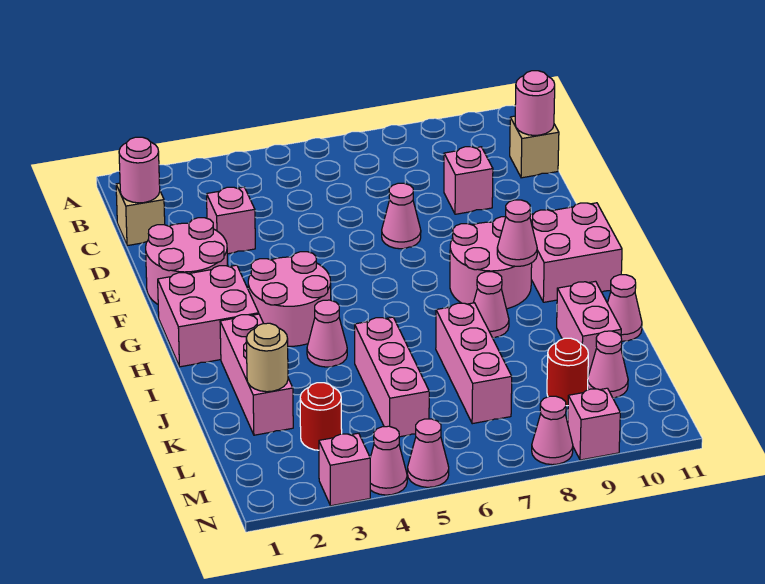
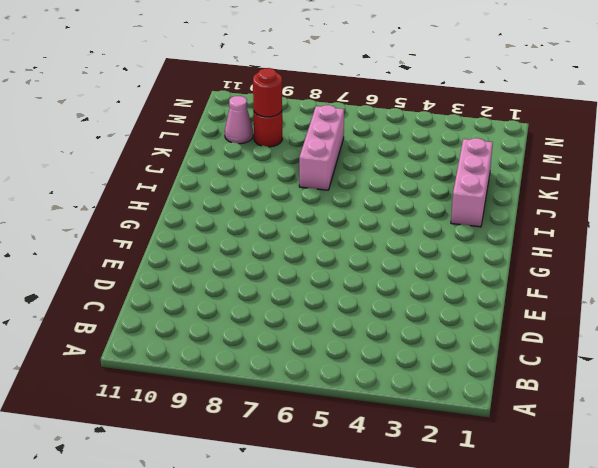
red 1x1 round brick [253,68,282,117] -> red 1x1 round brick moved to [300,383,342,450]
none -> tan 1x1 brick [116,183,165,246]
none -> tan 1x1 brick [510,116,559,178]
none -> pink 1x1 brick [207,187,255,254]

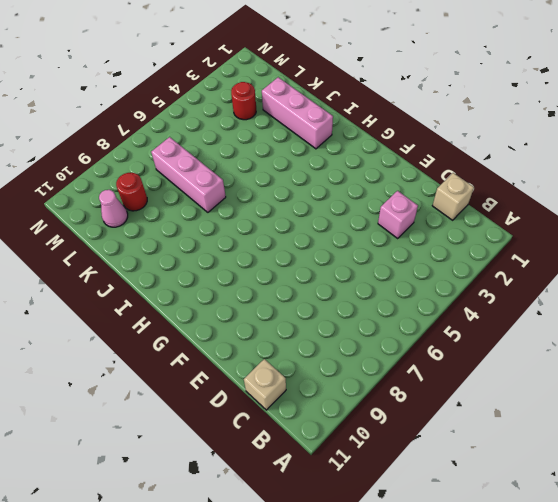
none -> pink 1x1 brick [444,147,493,214]
none -> pink 2x2 round brick [146,218,228,304]
none -> pink 1x1 cone [382,183,421,249]

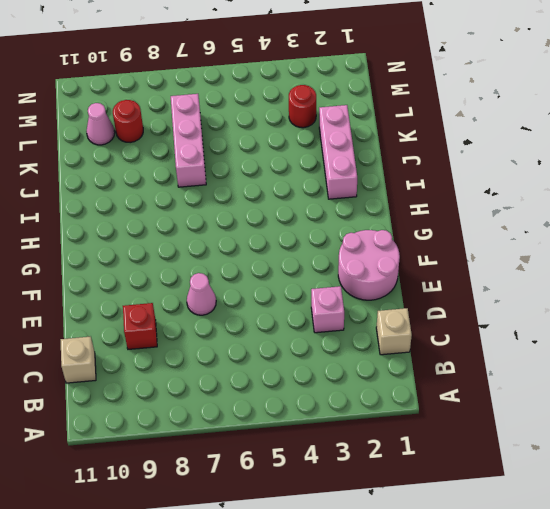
red 1x1 brick [123,303,157,349] -> pink 1x1 brick [444,147,493,214]
none -> pink 2x2 brick [158,265,259,367]
none -> pink 2x2 round brick [248,252,331,346]
none -> pink 2x2 round brick [450,217,532,309]

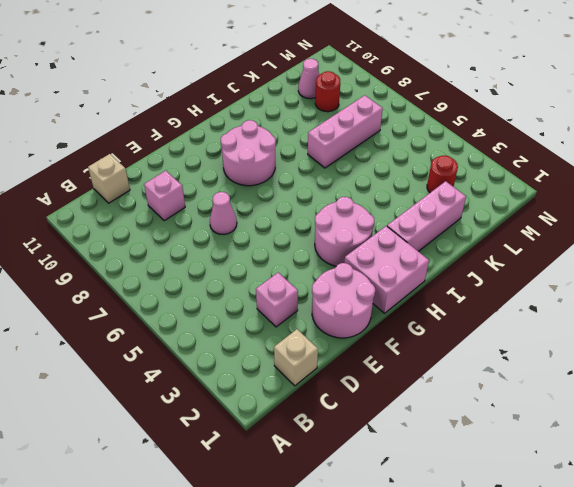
none -> pink 2x2 brick [530,203,622,302]
none -> pink 1x1 cone [307,300,347,367]
none -> pink 1x1 cone [474,272,509,338]

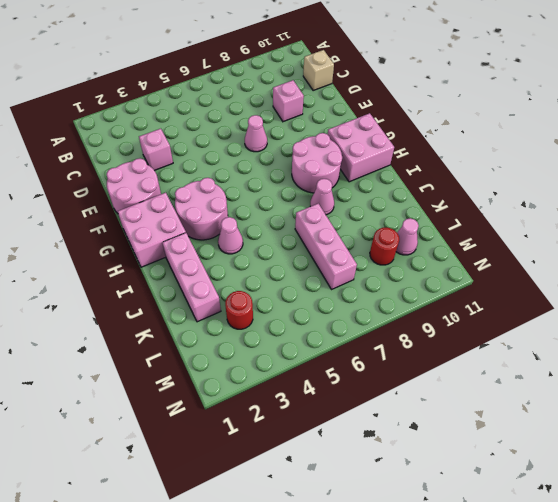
none -> tan 1x1 brick [116,183,165,246]
none -> pink 1x3 brick [355,317,429,437]
none -> pink 1x2 brick [557,281,621,375]

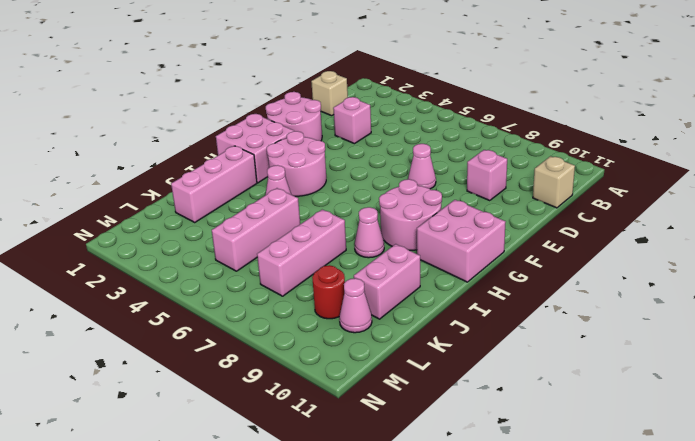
none -> pink 1x1 cone [608,275,642,341]
none -> red 1x1 round brick [300,383,342,450]
none -> pink 1x1 brick [319,433,370,506]

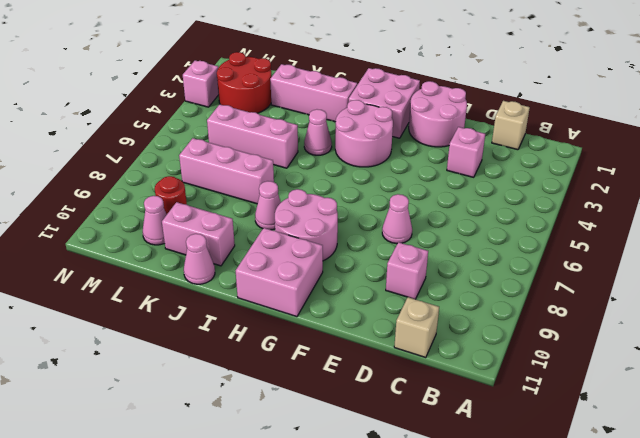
red 2x2 round brick [217,52,272,113] -> red 1x1 round brick [300,383,342,450]
none -> pink 1x1 cone [370,426,407,495]
none -> pink 1x1 cone [407,419,449,487]
none -> pink 1x1 cone [532,396,573,465]

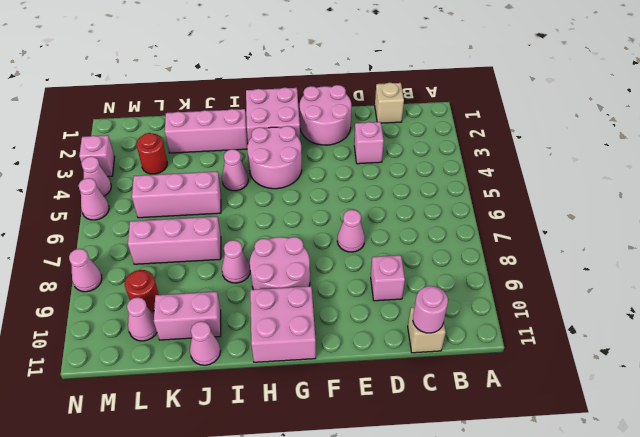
none -> pink 1x1 brick [568,388,620,460]
none -> pink 1x1 round brick [119,137,160,203]
none -> pink 1x1 cone [497,200,537,266]

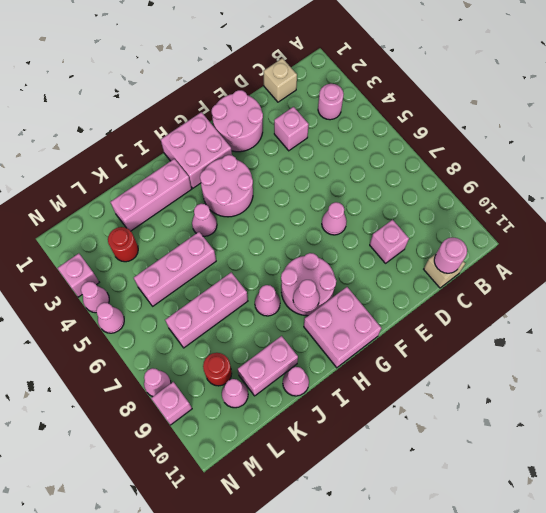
pink 1x1 round brick [318,84,344,120] -> pink 1x1 round brick moved to [119,137,160,203]
none -> tan 1x1 round brick [246,323,288,392]

